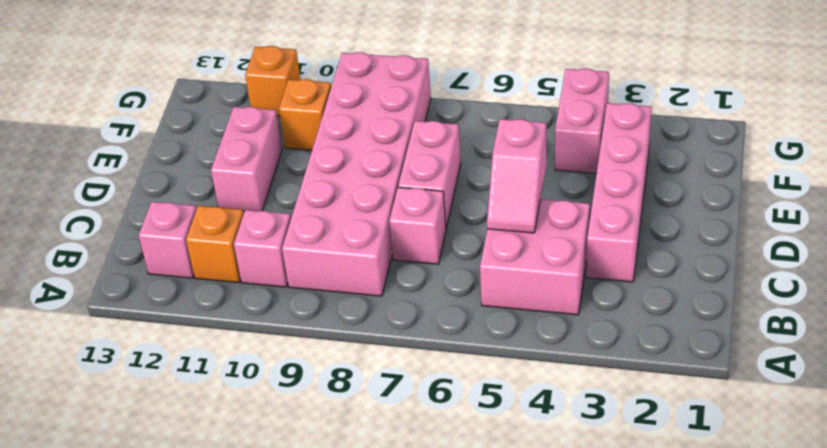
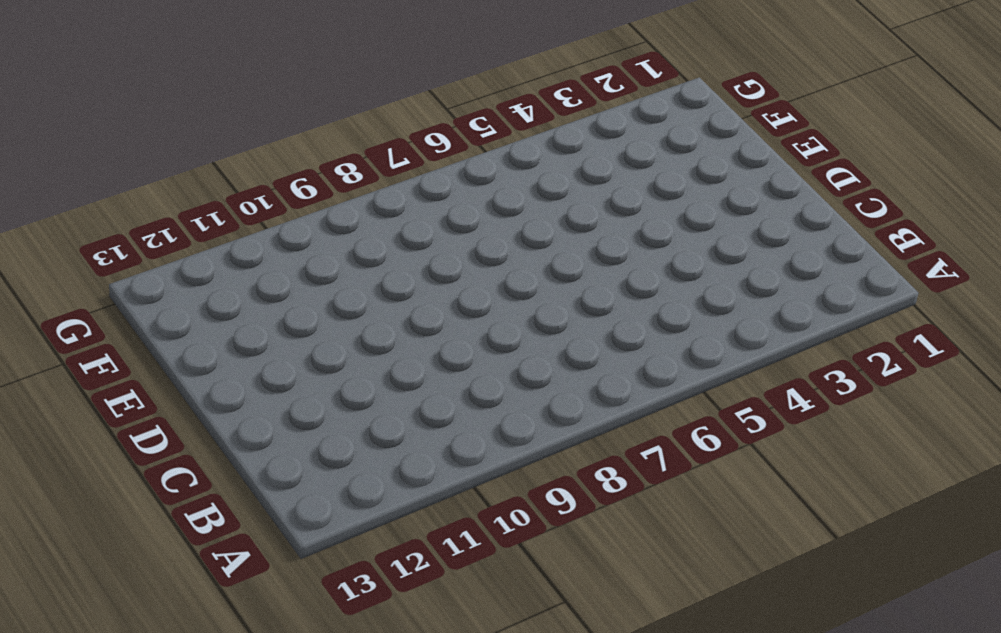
none -> pink 2x2 brick [480,199,590,315]
none -> pink 2x6 brick [282,52,431,296]
none -> pink 1x1 brick [234,210,291,287]

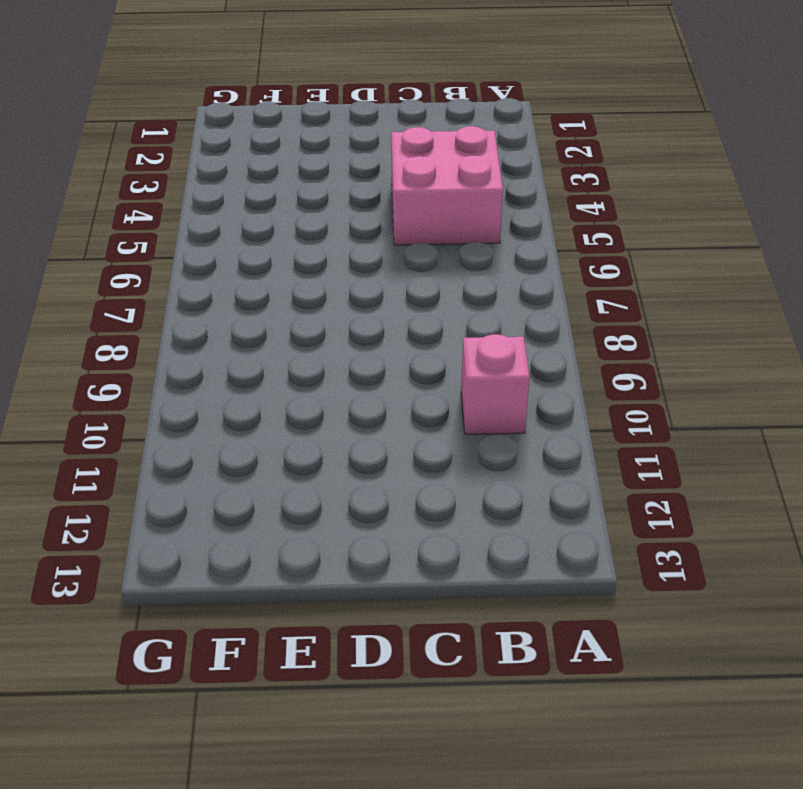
none -> pink 2x6 brick [282,52,431,296]
none -> orange 1x1 brick [186,206,244,283]
none -> pink 1x1 brick [139,202,197,278]

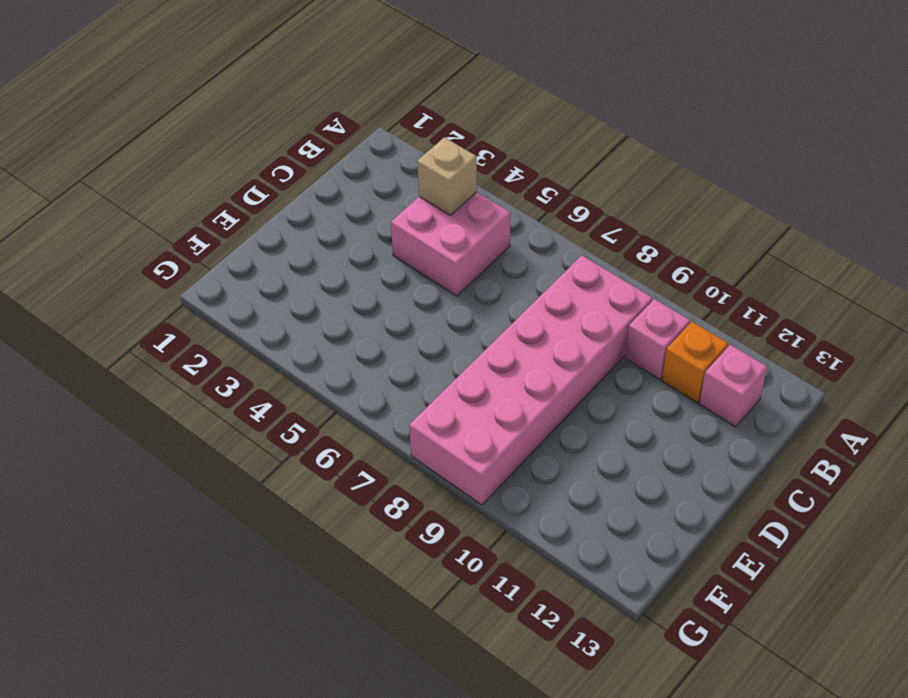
tan 1x1 brick [417,137,477,215] -> none
none -> pink 1x4 brick [586,103,652,282]
none -> pink 1x1 brick [389,187,446,264]
none -> pink 1x2 brick [398,121,461,228]

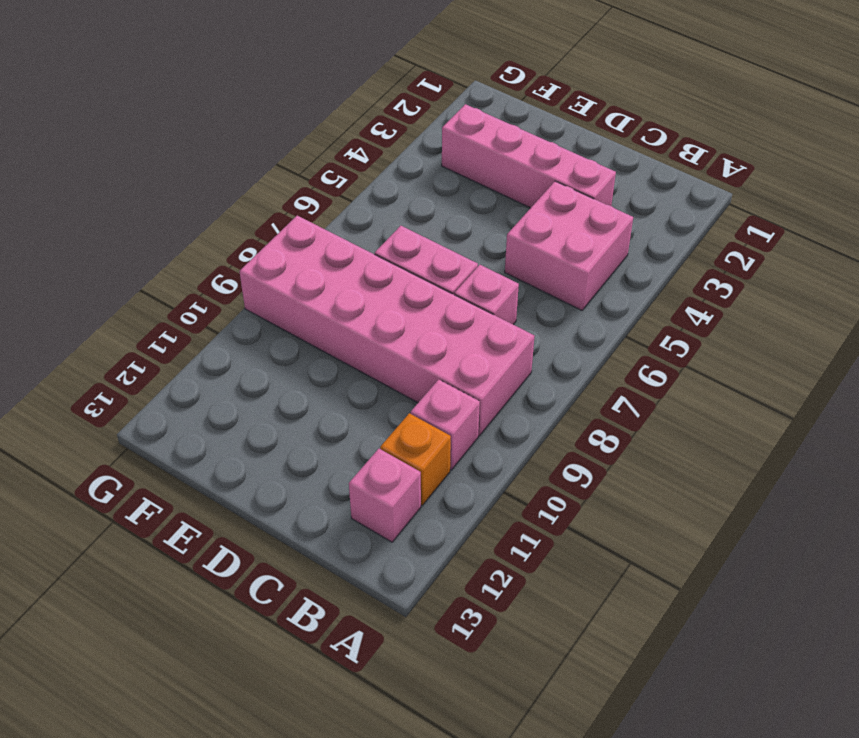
none -> pink 1x2 brick [211,107,282,211]
none -> pink 1x2 brick [555,68,609,173]
none -> orange 1x1 brick [279,79,331,150]

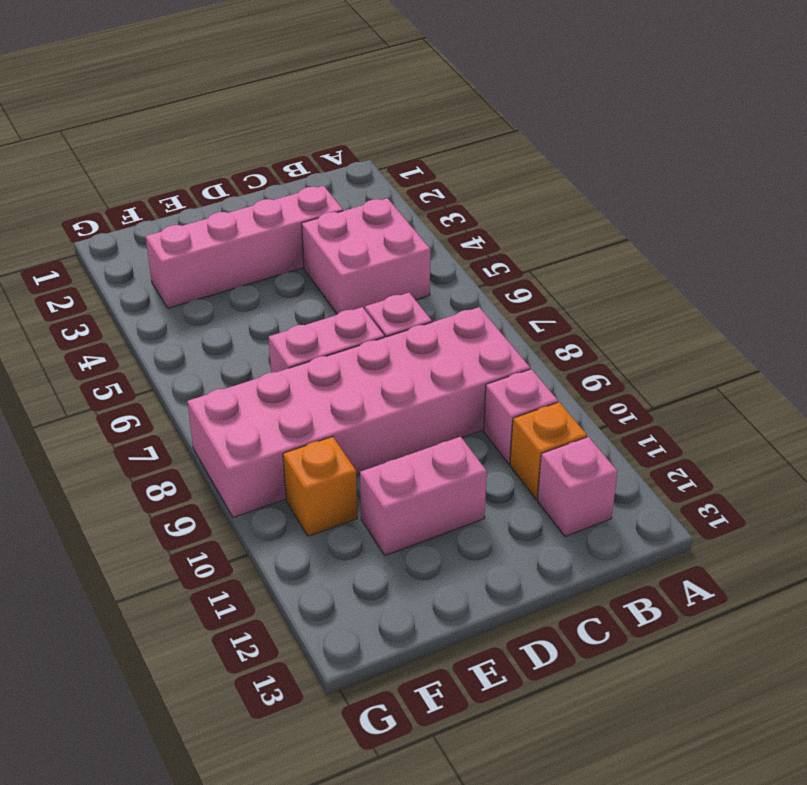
none -> pink 1x2 brick [555,68,609,173]
none -> orange 1x1 brick [245,46,301,116]
none -> pink 1x2 slope [487,119,547,233]

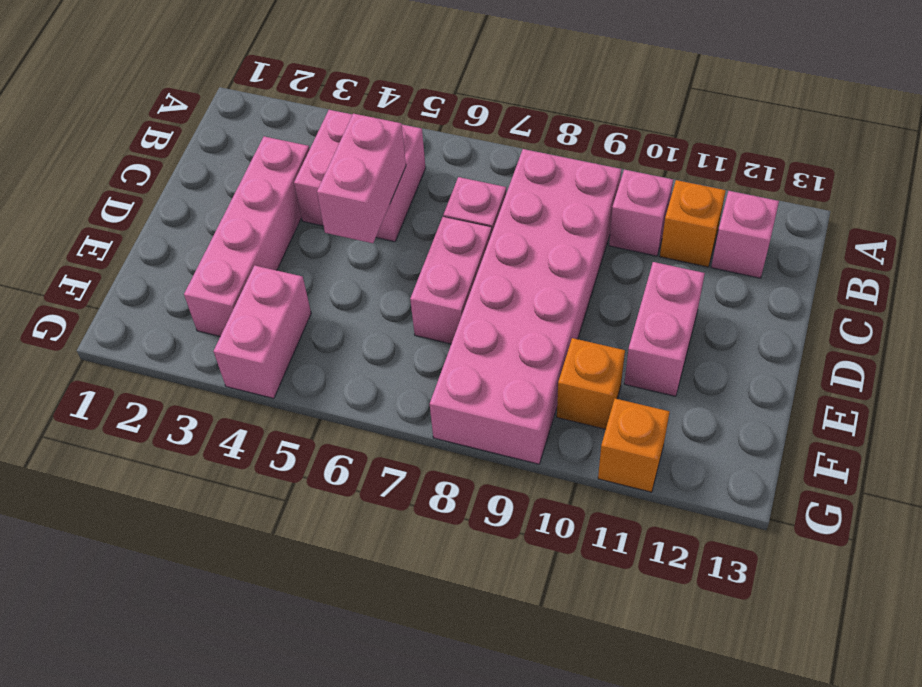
pink 1x2 brick [317,114,406,243] -> pink 1x2 slope [487,119,547,233]

